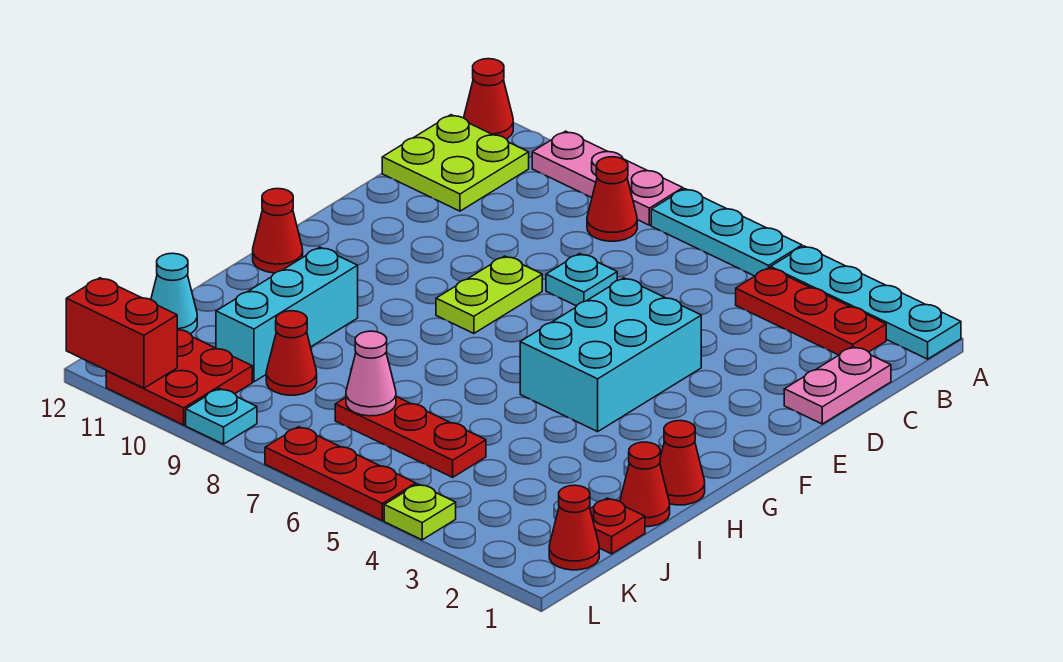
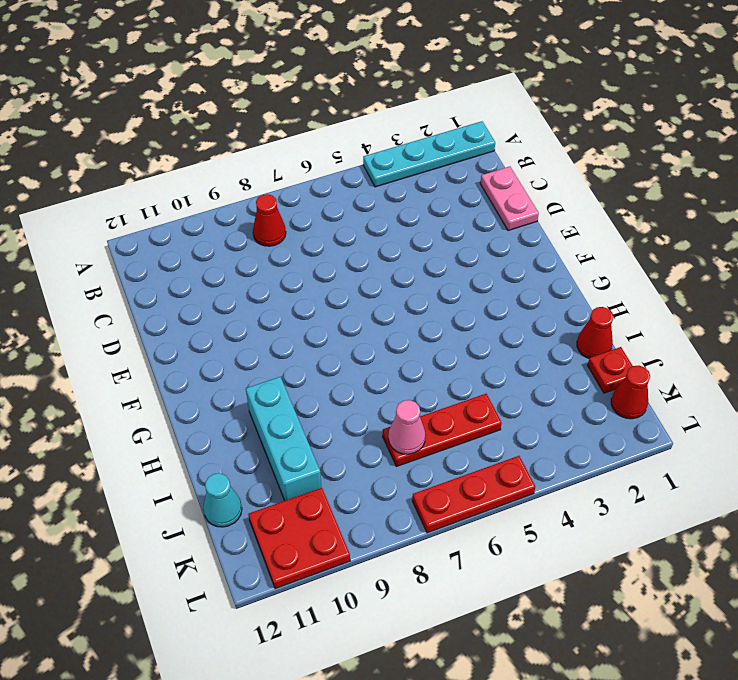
none -> cyan 1x3 plate [651,189,802,276]
none -> pink 1x3 plate [532,131,683,225]
none -> red 1x1 cone [464,59,513,139]

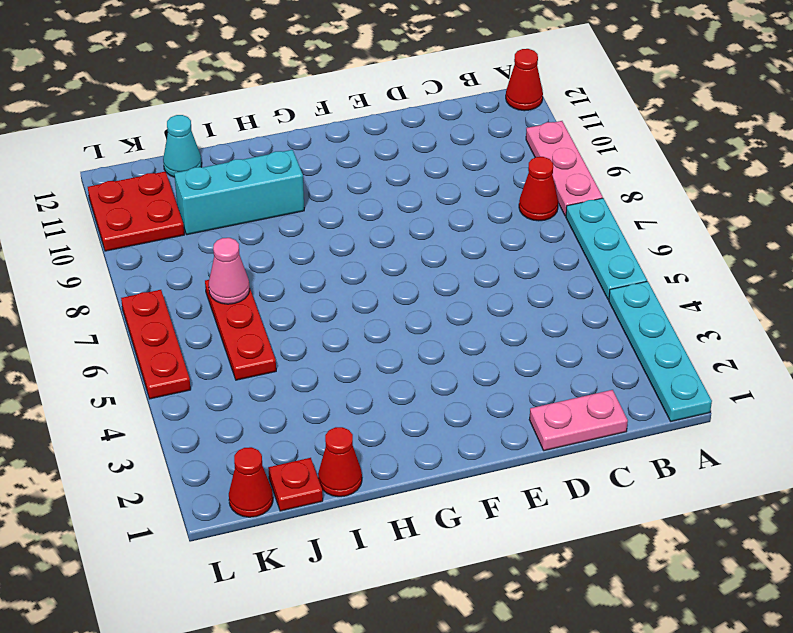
none -> red 1x3 plate [736,268,886,355]
none -> lime 2x2 plate [382,115,529,211]
none -> cyan 1x1 plate [546,254,617,306]

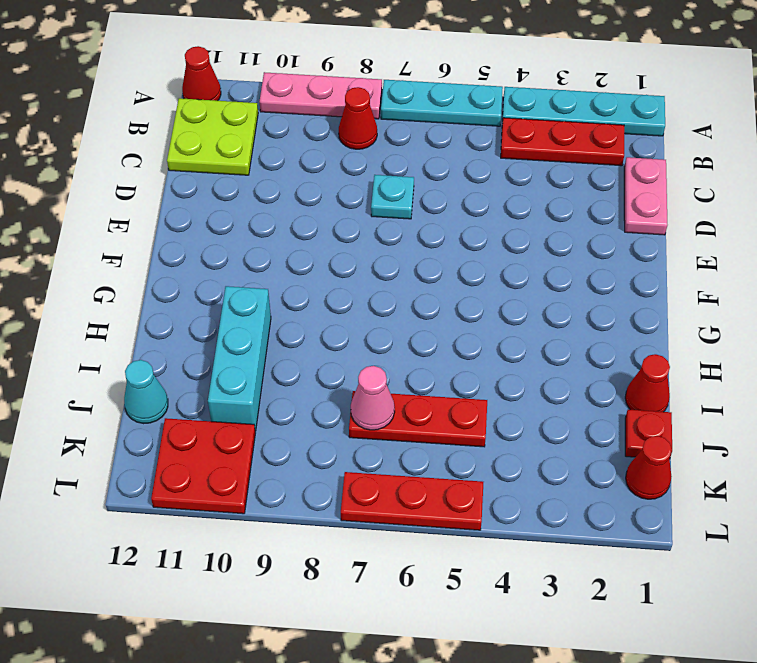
none -> cyan 2x3 brick [520,278,701,432]
none -> lime 1x2 plate [436,256,542,333]
none -> red 1x1 cone [253,189,303,273]

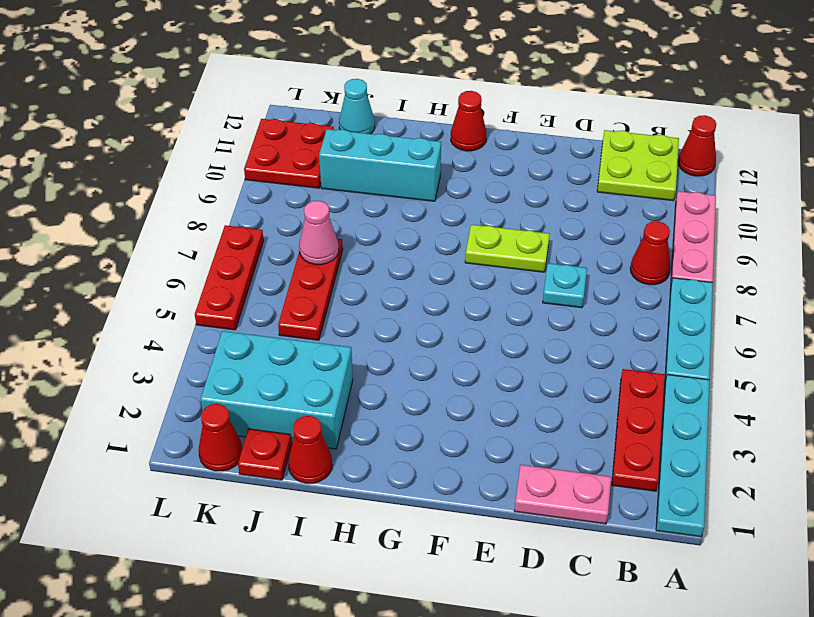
cyan 2x3 brick [200,331,353,449] -> cyan 2x3 brick moved to [520,278,701,432]
none -> red 1x1 cone [660,421,705,505]
none -> red 1x1 cone [266,311,317,395]
none -> lime 1x1 plate [384,484,456,540]

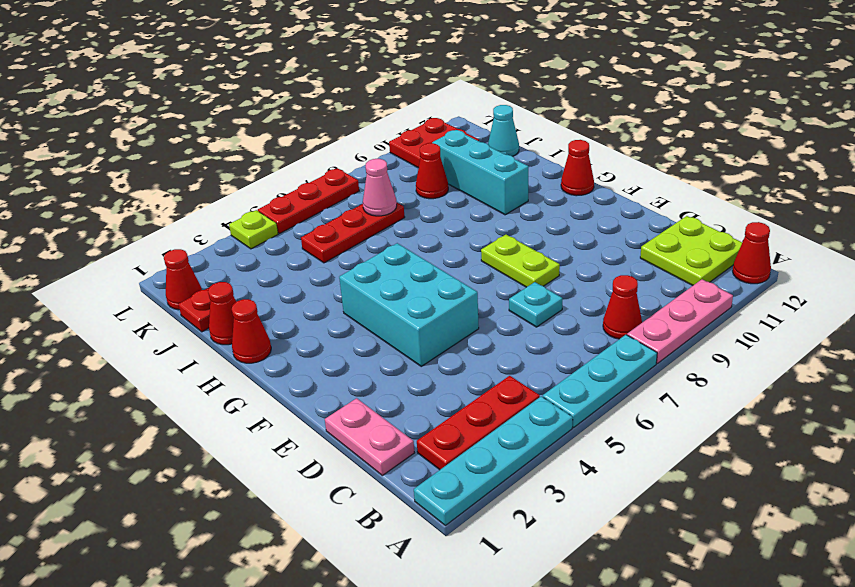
none -> cyan 1x1 plate [186,389,257,444]
none -> red 1x2 brick [66,278,177,388]

